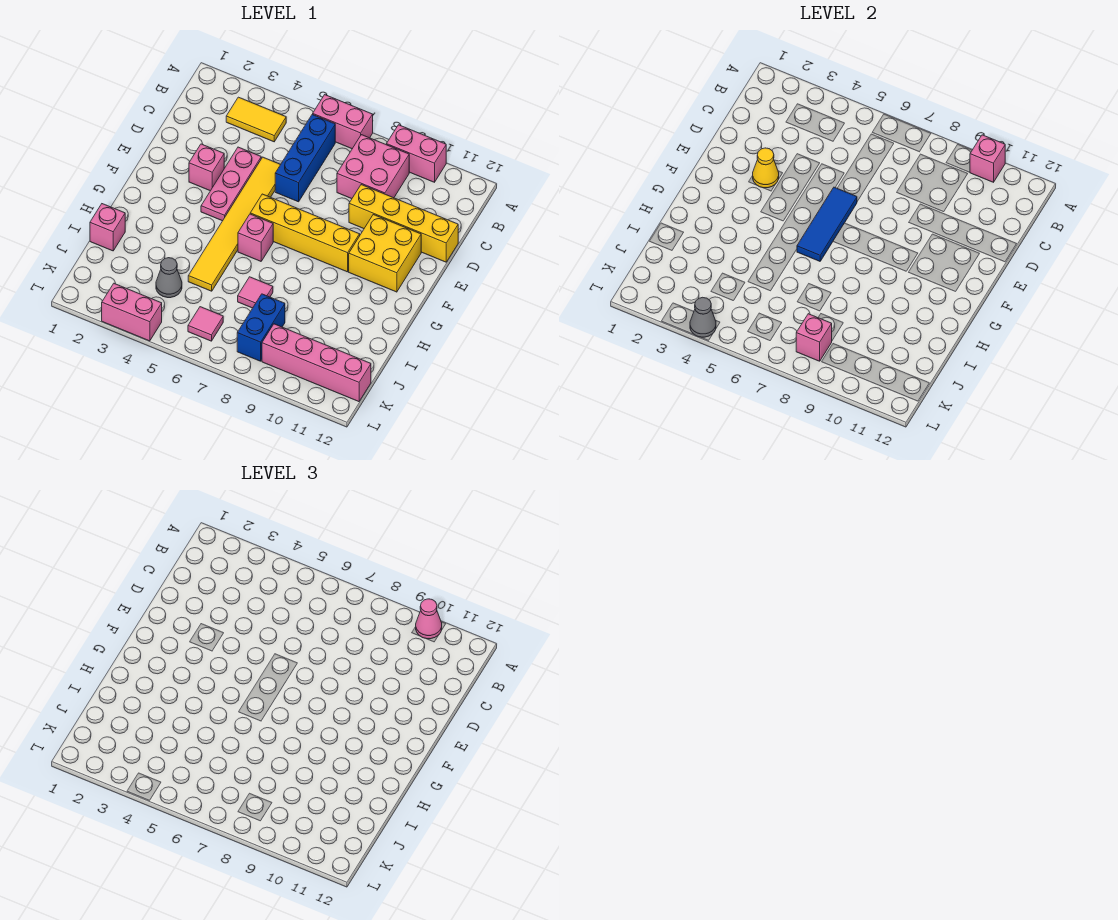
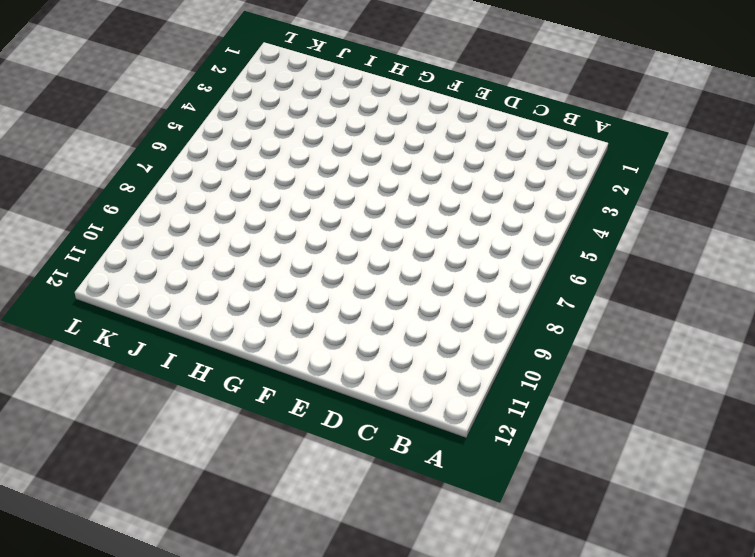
none -> pink 1x2 brick [313,95,373,149]
none -> pink 1x2 brick [386,125,446,182]
none -> yellow 1x2 tile [226,97,286,142]

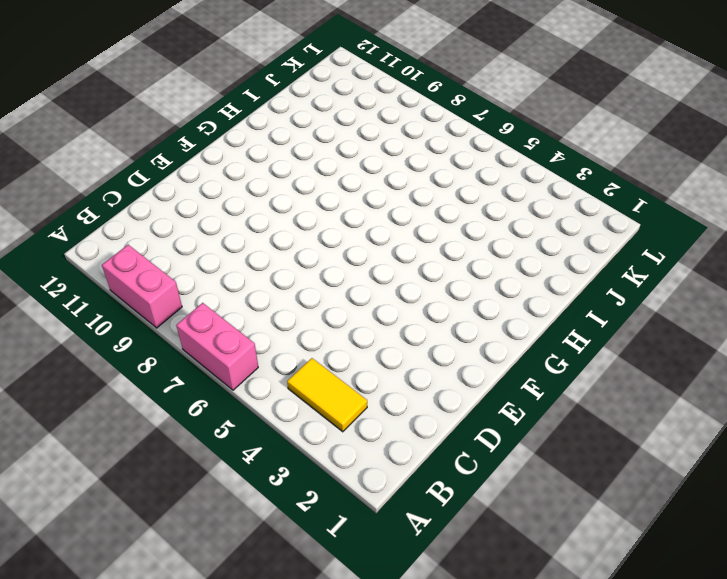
none -> blue 1x3 brick [275,114,335,202]
none -> pink 2x2 brick [337,135,409,199]
none -> pink 1x3 plate [201,147,261,221]

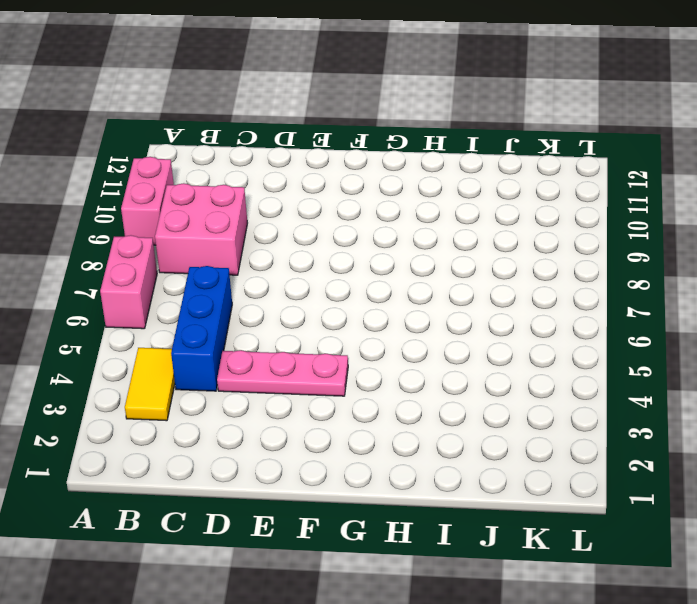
blue 1x3 brick [171,266,232,391] -> blue 1x3 brick turned to [275,114,335,202]
none -> yellow 1x6 tile [188,157,281,291]
none -> yellow 1x4 brick [349,185,458,262]
none -> pink 1x1 brick [189,144,224,191]

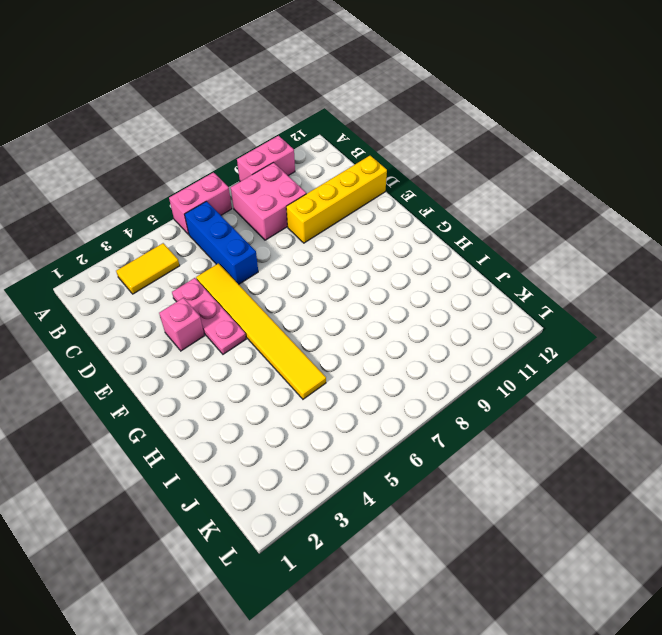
none -> yellow 2x2 brick [349,215,421,292]
none -> yellow 1x4 brick [250,194,360,272]
none -> pink 1x1 brick [238,214,273,261]

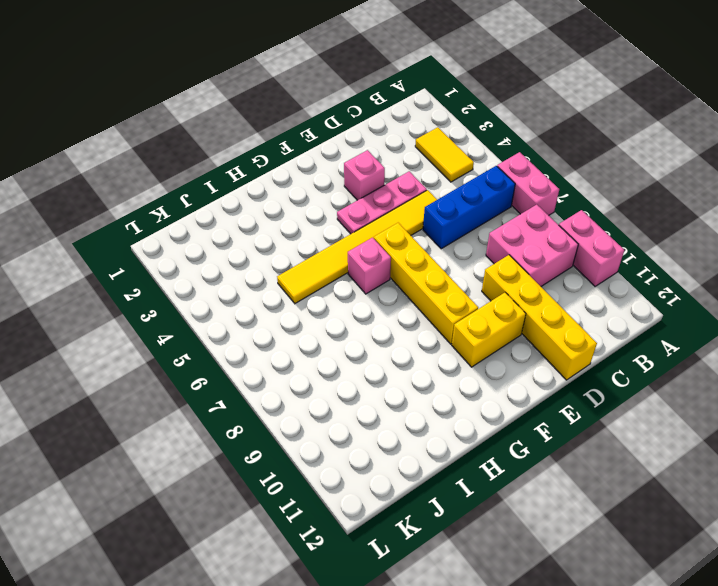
yellow 1x2 brick [452,292,526,367] -> yellow 2x2 brick [349,215,421,292]
none -> pink 1x1 brick [90,204,125,251]
none -> pink 1x1 tile [238,277,273,308]
none -> grey 1x1 cone [156,258,182,298]

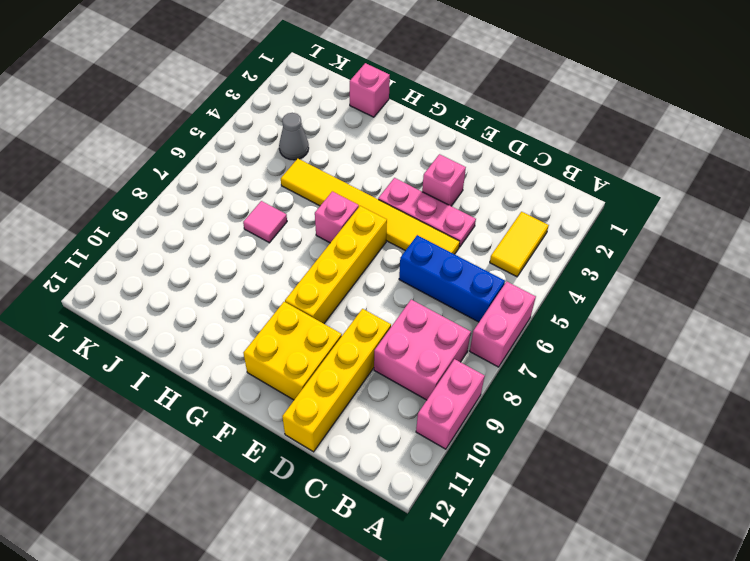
none -> blue 1x2 brick [237,294,285,361]
none -> pink 1x1 tile [188,307,223,341]
none -> pink 1x4 brick [262,324,371,402]

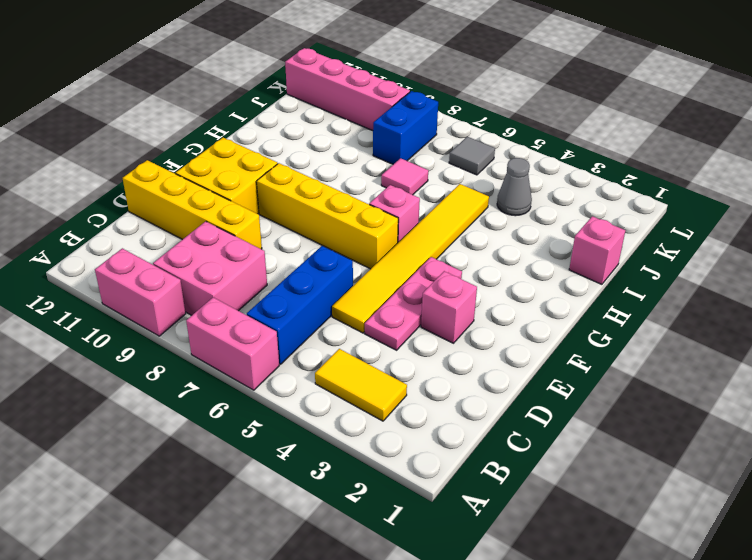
grey 1x1 tile [449,137,495,175] -> pink 1x1 tile [188,307,223,341]
none -> pink 1x2 brick [102,284,162,341]
none -> pink 1x1 brick [970,135,1005,182]
none -> yellow 1x1 cone [753,148,779,188]

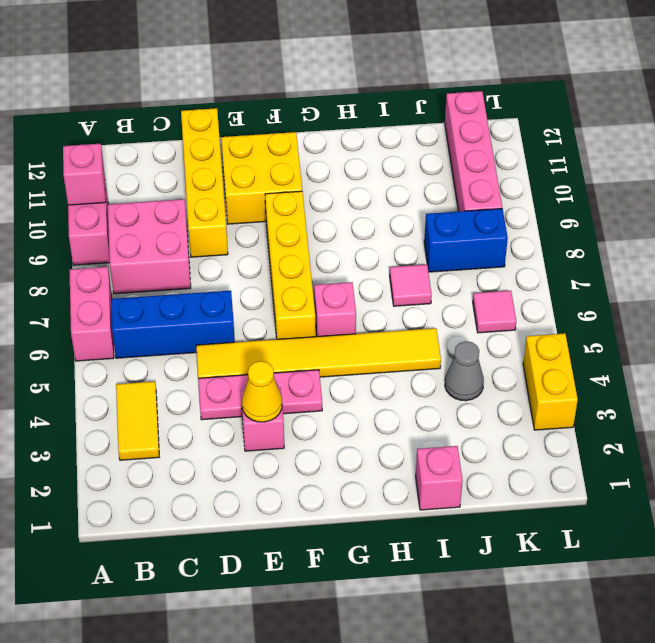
yellow 1x2 brick [523,333,578,430] -> pink 1x2 brick [102,284,162,341]
none -> blue 1x3 tile [797,187,857,261]
none -> pink 1x1 brick [796,314,832,361]
none -> grey 1x1 cone [690,297,716,338]

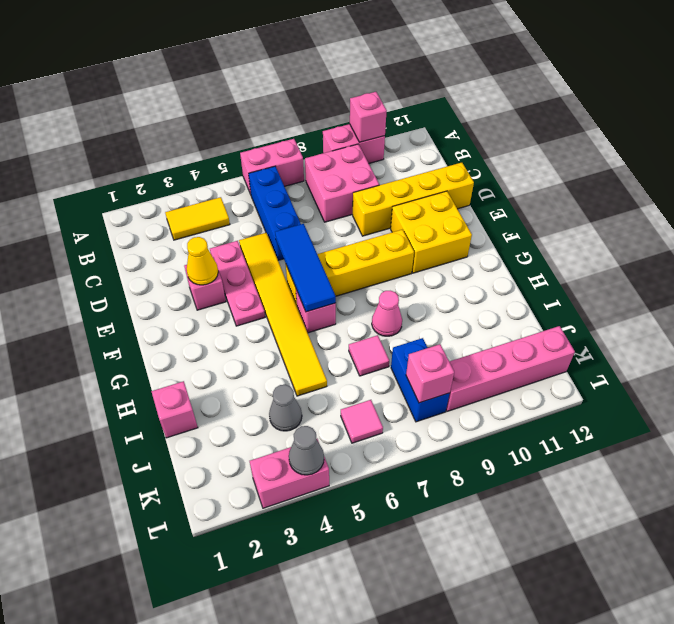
pink 1x1 cone [372,291,402,336] -> pink 1x1 cone moved to [416,599,442,639]

